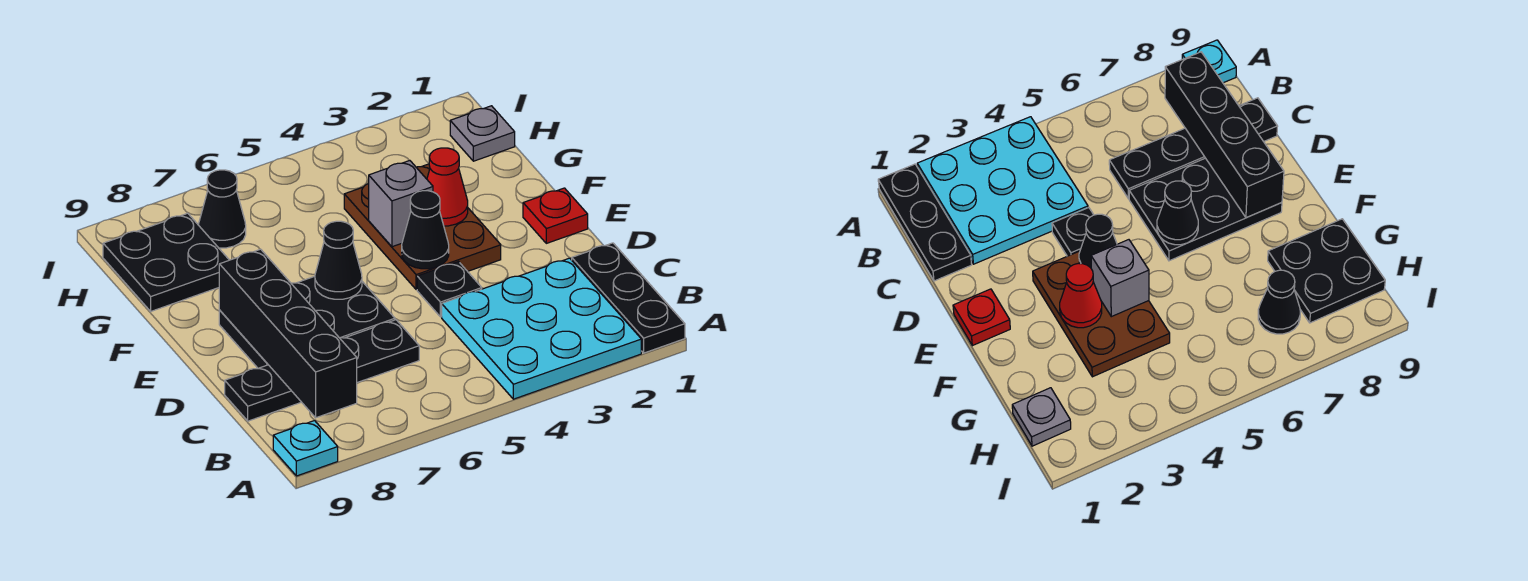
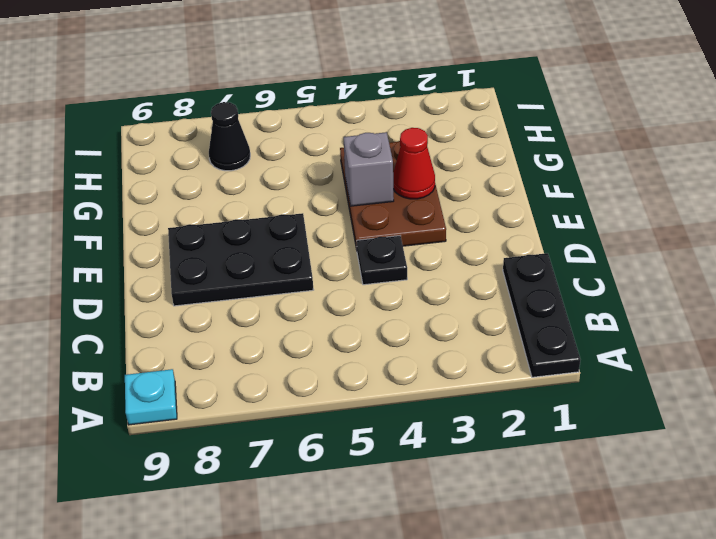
none -> cyan 3x3 plate [442,258,641,399]
none -> black 1x4 plate [225,320,419,421]
none -> red 1x1 plate [523,188,588,243]

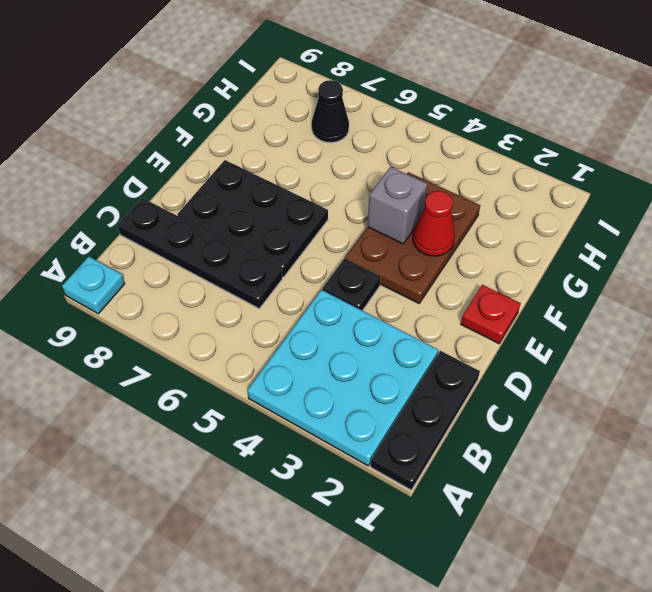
none -> black 2x2 plate [103,213,229,311]
none -> grey 1x1 plate [450,106,515,161]
none -> black 1x4 brick [219,249,357,418]

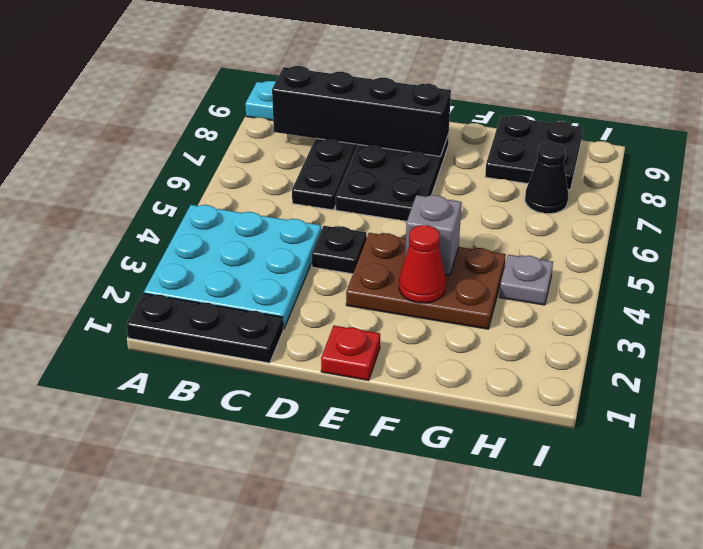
grey 1x1 plate [499,255,553,305] -> grey 1x1 plate moved to [450,106,515,161]
none -> black 1x1 cone [402,191,449,269]
none -> black 1x1 cone [315,221,362,299]

